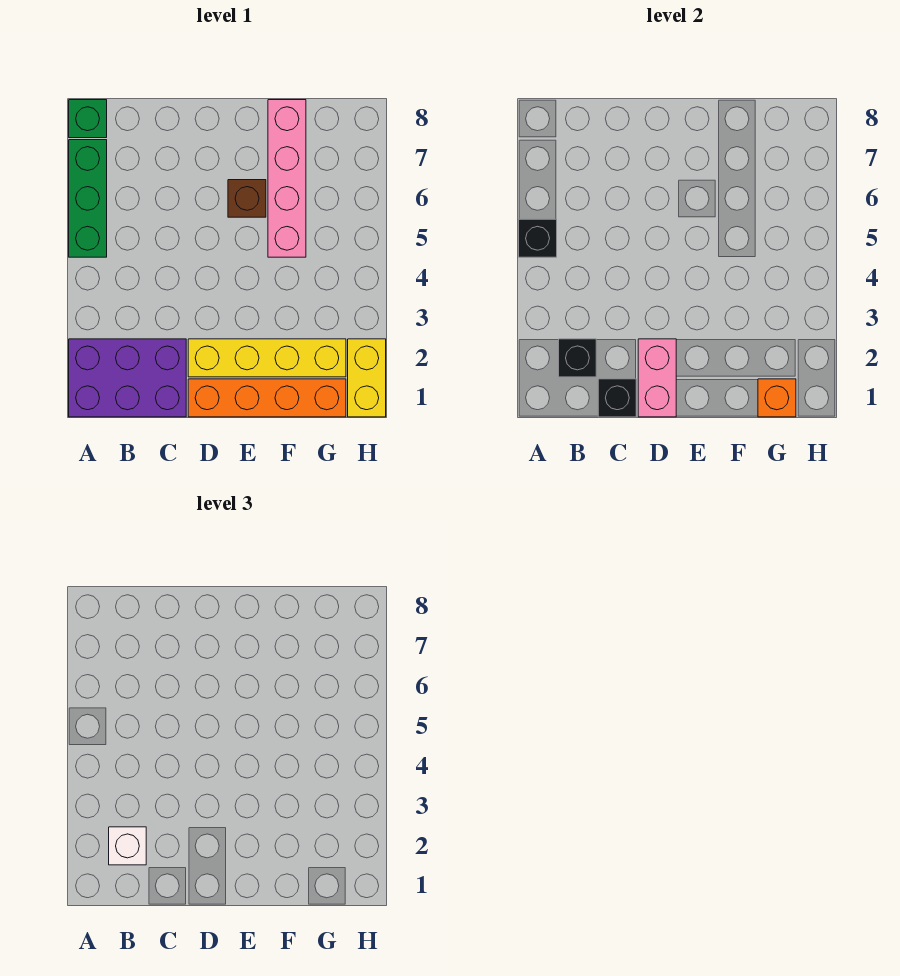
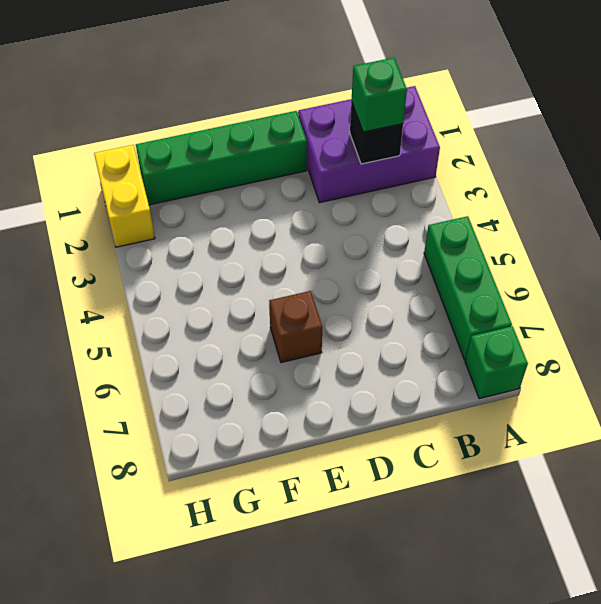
green 1x1 brick [352,58,407,132] -> white 1x1 brick [109,827,146,865]
green 1x4 brick [136,111,307,205] -> orange 1x4 brick [188,379,346,417]
none -> yellow 1x4 brick [188,339,346,377]
none -> pink 1x4 brick [268,100,306,257]
none -> black 1x1 brick [519,219,557,257]

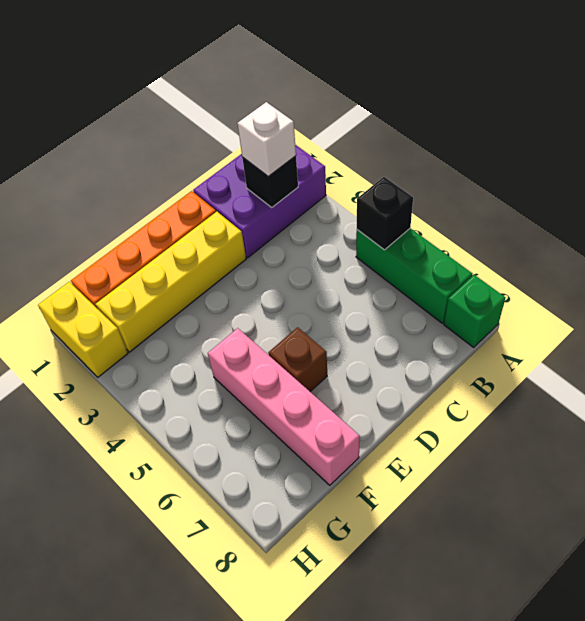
none -> black 1x1 brick [598,379,636,417]
none -> pink 1x2 brick [638,339,676,417]
none -> orange 1x1 brick [758,379,796,417]

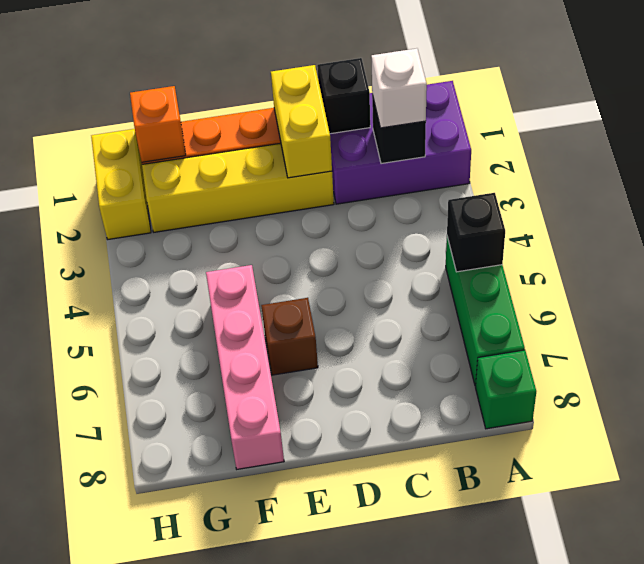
yellow 1x2 brick [271,65,332,178] -> pink 1x2 brick [638,339,676,417]

